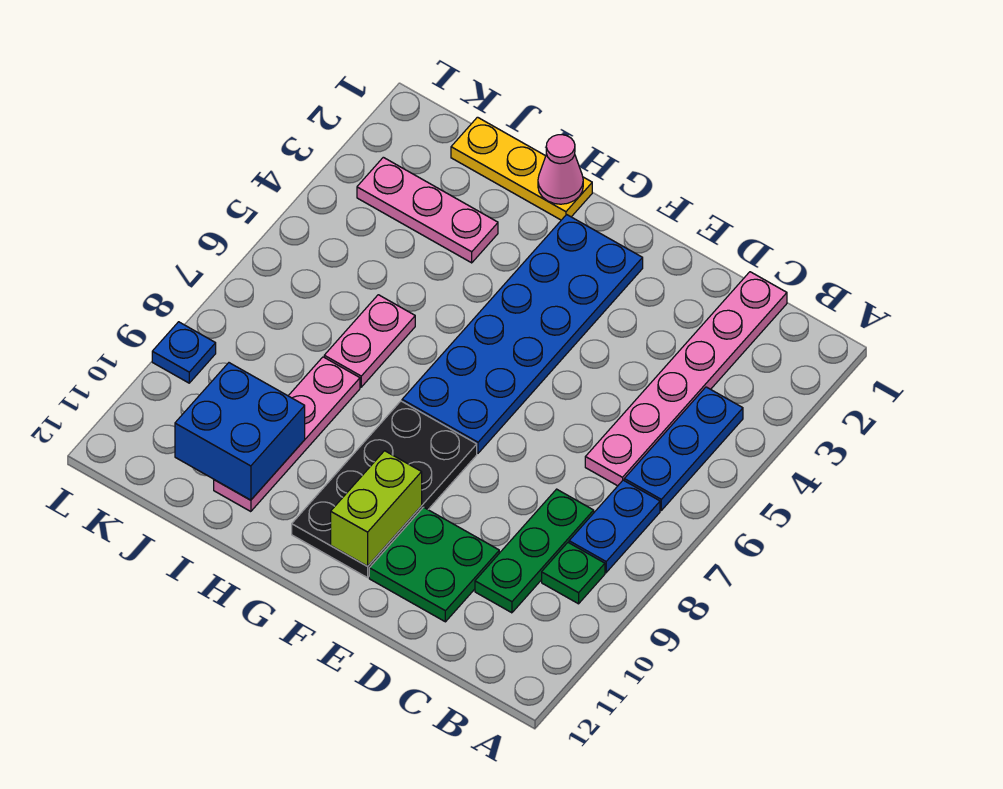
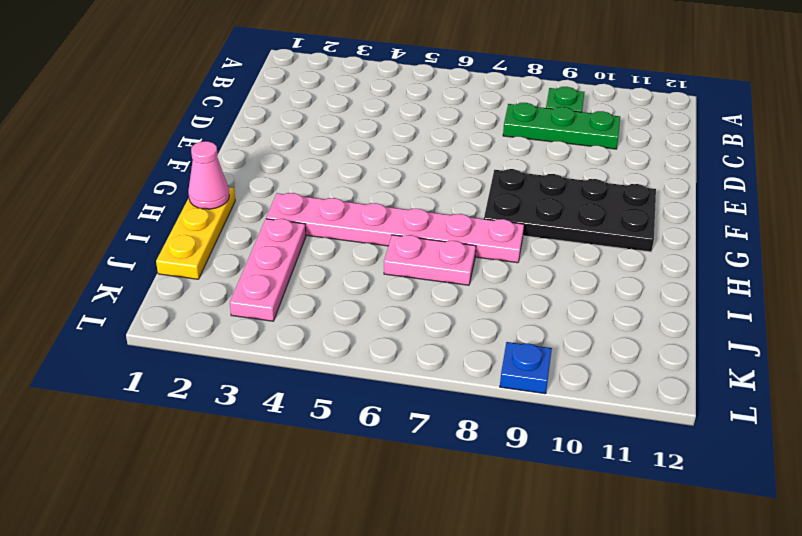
pink 1x6 plate [266,193,524,263] -> pink 1x6 plate moved to [585,272,787,486]
none -> blue 1x3 plate [624,387,743,510]
none -> blue 1x2 plate [569,480,660,572]
none -> green 2x2 plate [369,507,499,622]

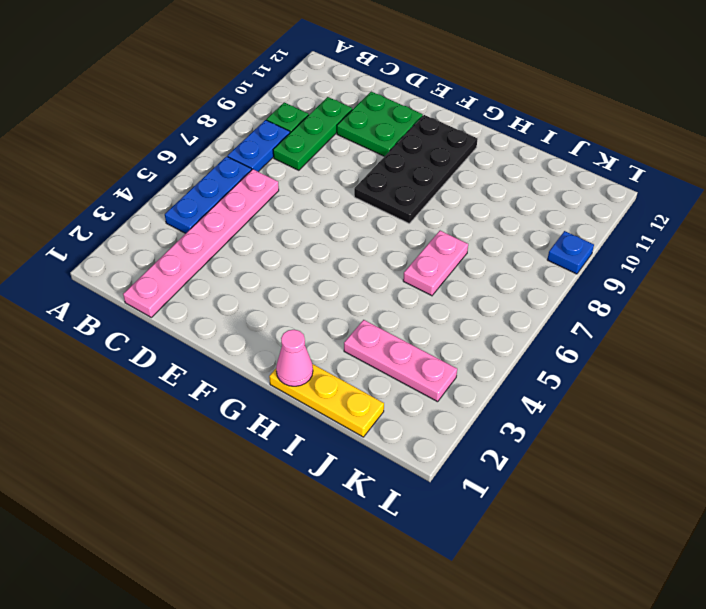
none -> blue 2x6 plate [402,215,643,453]
none -> pink 1x4 plate [214,357,360,512]
none -> lime 1x2 brick [331,451,422,566]

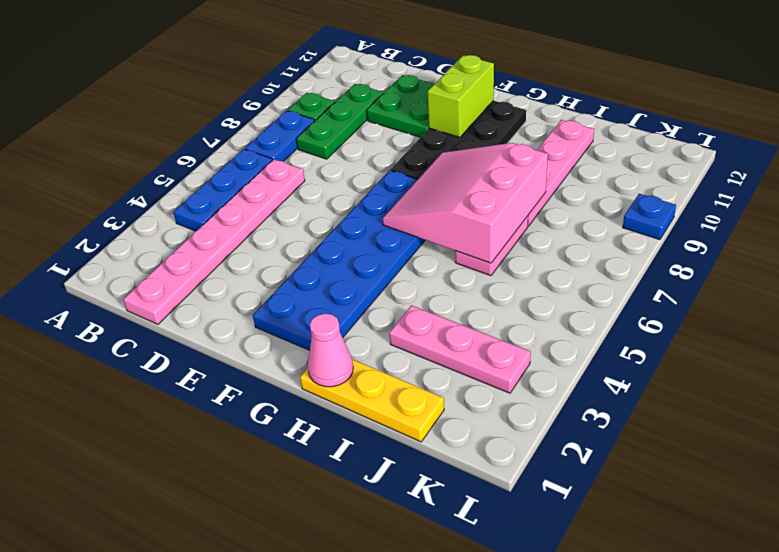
pink 3x3 slope [383,143,548,263] -> none
none -> blue 2x2 brick [175,363,305,500]

